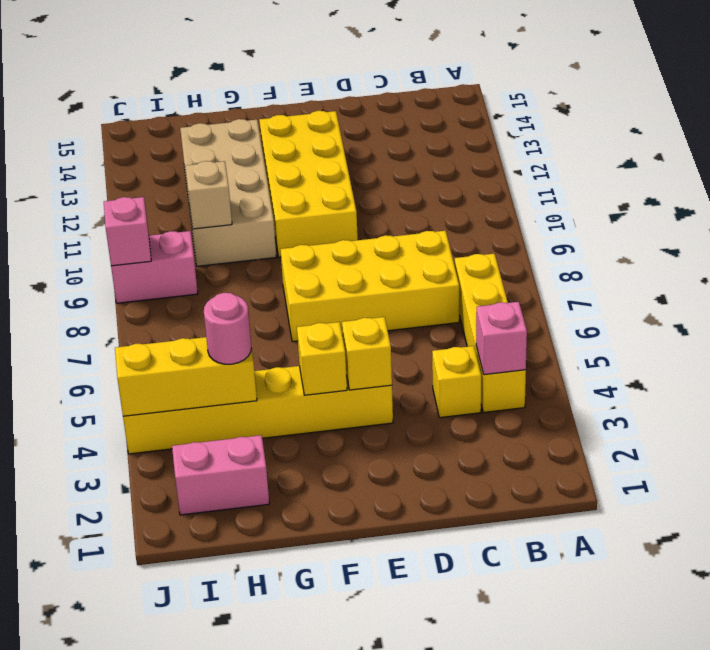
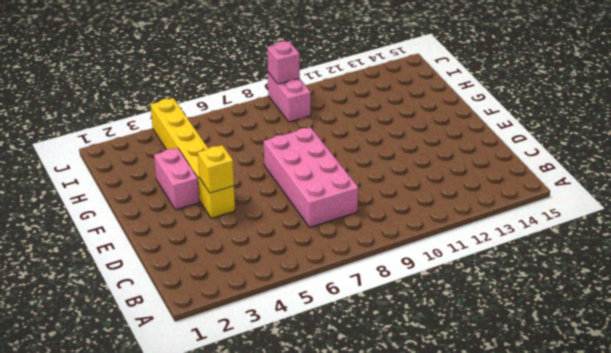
pink 2x4 brick [264,127,358,227] -> yellow 2x4 brick [280,231,459,342]
pink 1x2 brick [154,148,199,210] -> pink 1x2 brick moved to [172,435,269,515]
none -> yellow 1x4 brick [455,254,526,412]
none -> yellow 1x1 brick [432,346,481,418]
none -> yellow 2x4 brick [259,111,358,257]

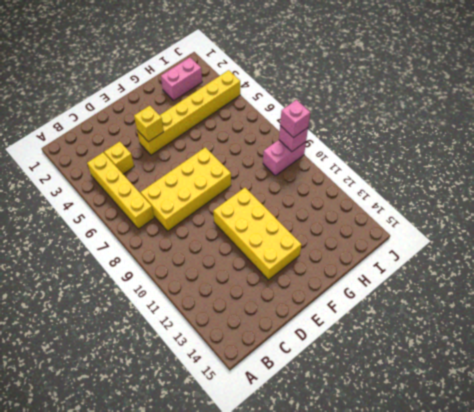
pink 1x1 brick [280,100,310,138] -> pink 1x1 brick moved to [476,302,527,375]
none -> tan 2x4 brick [180,119,276,266]
none -> yellow 1x1 brick [297,322,347,395]
none -> yellow 1x3 brick [115,337,257,416]

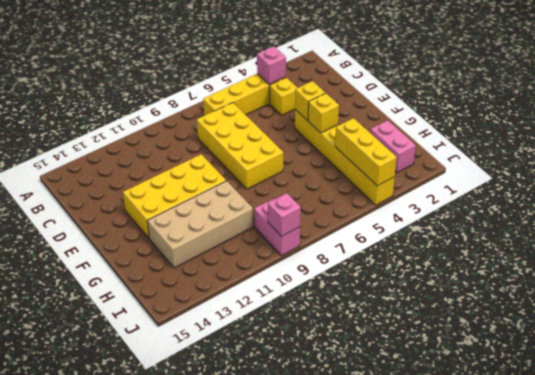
none -> tan 1x1 brick [185,161,232,229]
none -> pink 1x1 round brick [204,293,251,364]

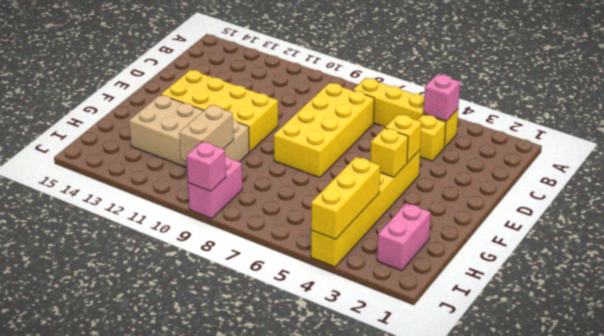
tan 1x2 brick [179,105,234,161] -> tan 1x1 brick [185,161,232,229]
none -> pink 1x1 round brick [204,293,251,364]

